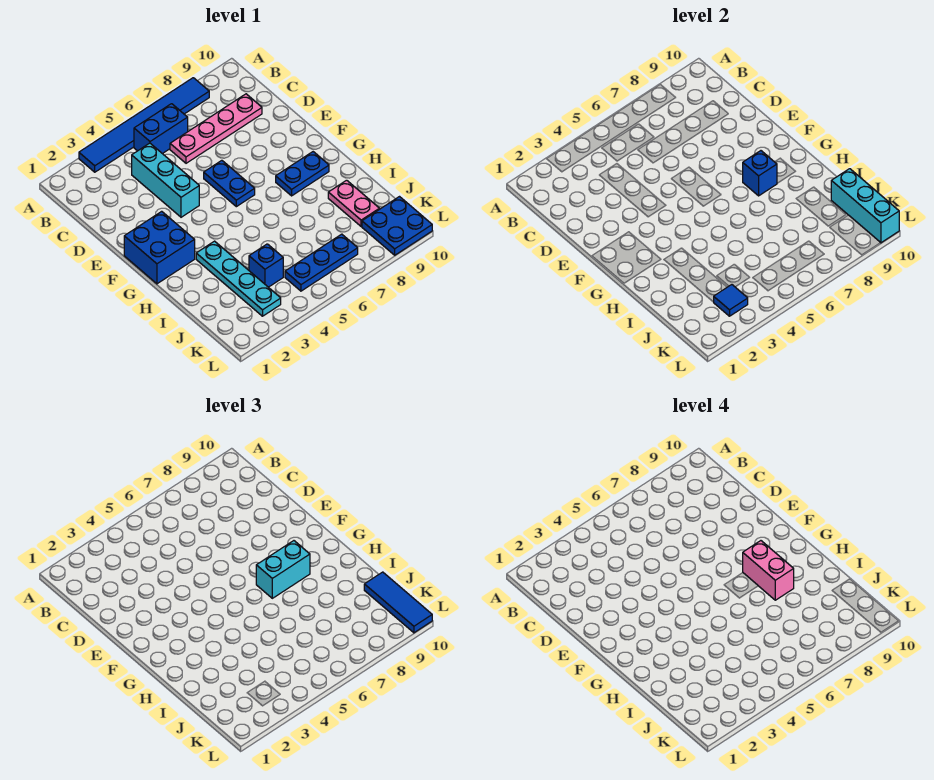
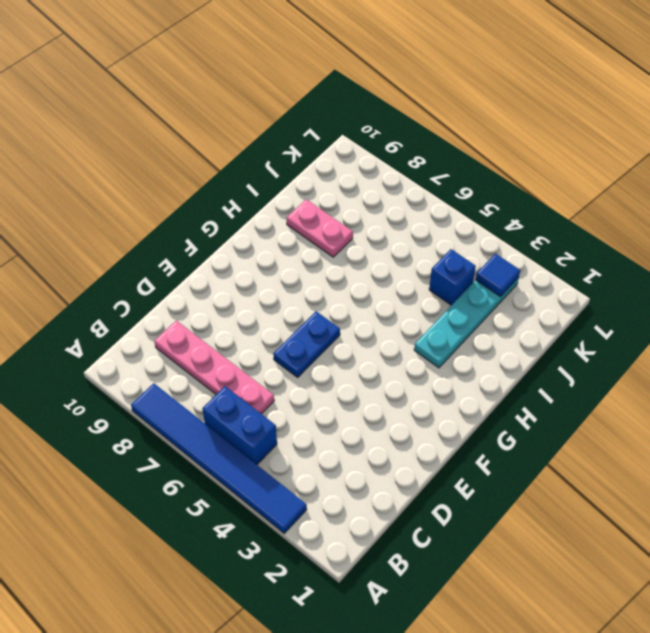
pink 1x2 plate [287,199,353,257] -> pink 1x2 plate turned to [328,180,379,227]
none -> cyan 1x3 brick [132,143,199,217]
none -> blue 2x2 brick [124,211,195,284]
none -> blue 1x2 plate [276,152,329,196]

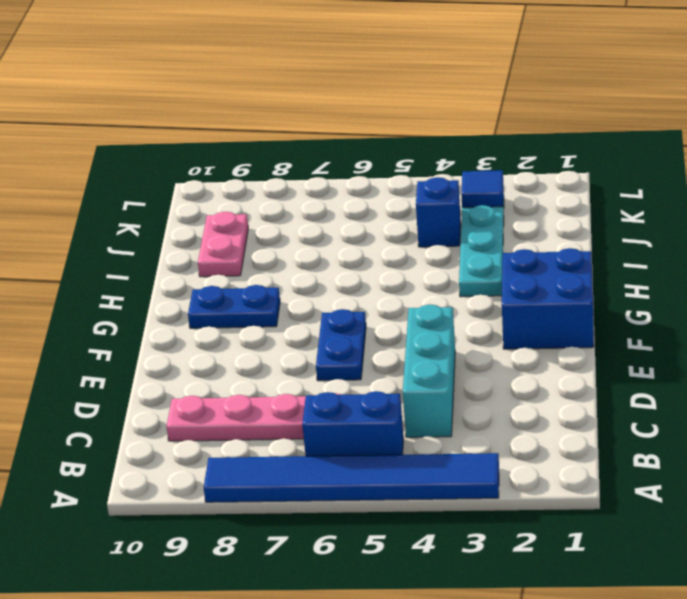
none -> blue 1x3 plate [285,234,358,291]
none -> blue 2x2 plate [362,197,432,255]
none -> blue 1x1 brick [743,151,777,196]

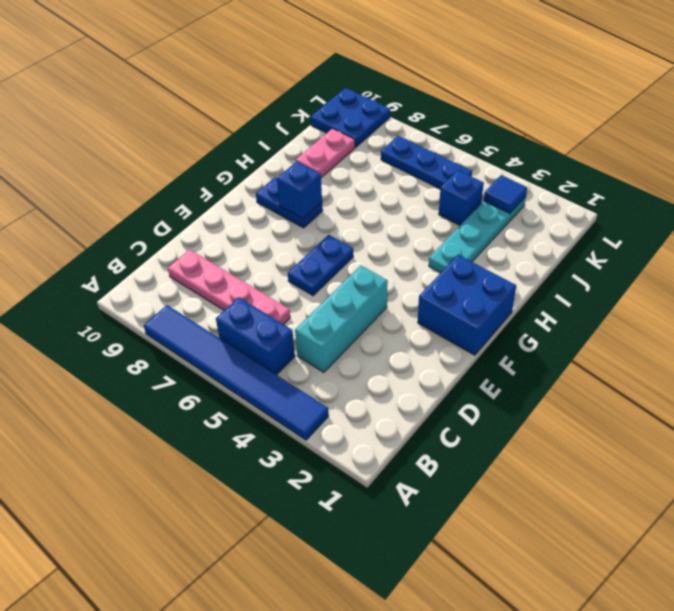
none -> cyan 1x3 brick [831,169,899,243]
none -> cyan 1x2 brick [256,541,310,598]
none -> blue 1x3 tile [364,572,432,633]

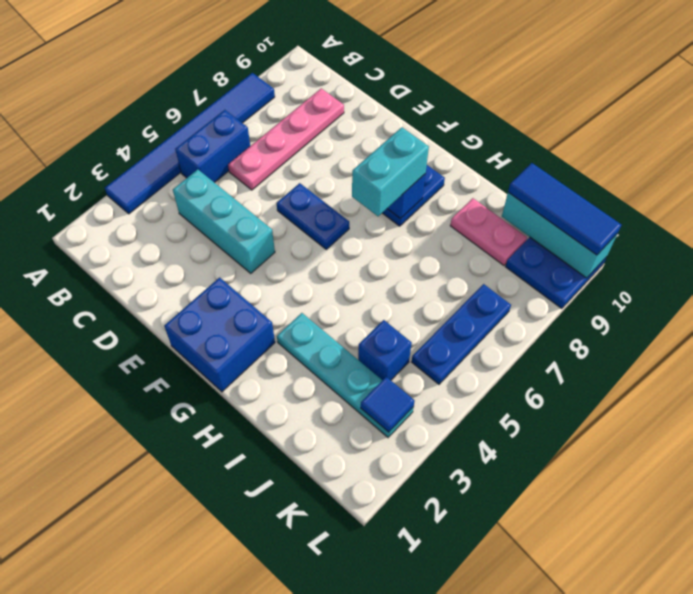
none -> pink 1x2 brick [743,541,794,600]

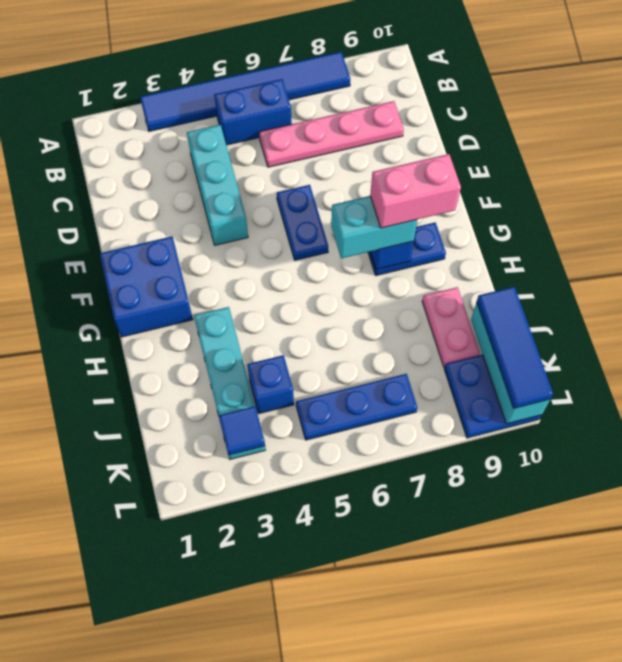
pink 1x2 brick [370,154,461,228] -> pink 1x2 brick turned to [743,541,794,600]

